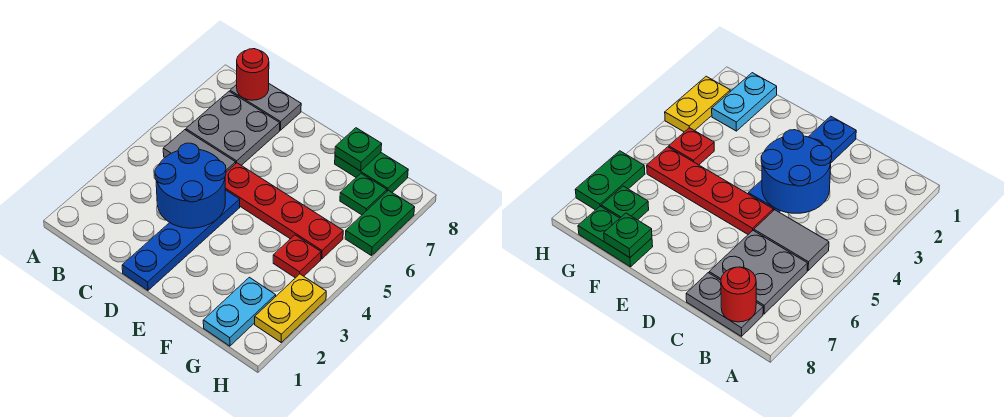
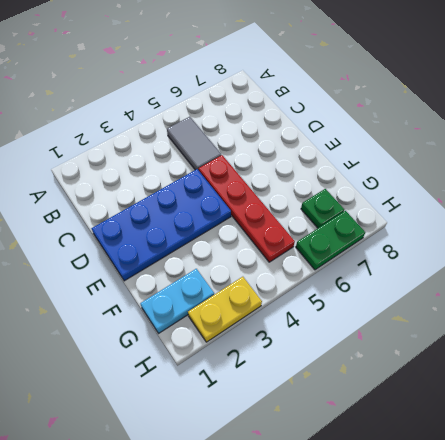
blue 2x4 plate [91,169,231,281] -> blue 1x4 plate [122,190,240,290]
none -> grey 2x2 plate [186,91,280,165]
none -> grey 1x2 plate [230,84,301,130]
none -> green 1x2 plate [335,153,408,192]

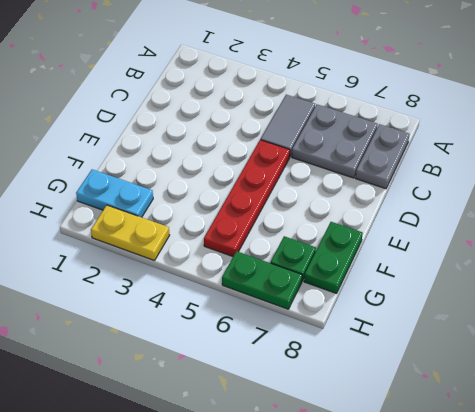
none -> blue 1x4 plate [122,190,240,290]
none -> red 1x1 plate [273,235,321,278]
none -> red 1x1 round brick [237,49,269,100]

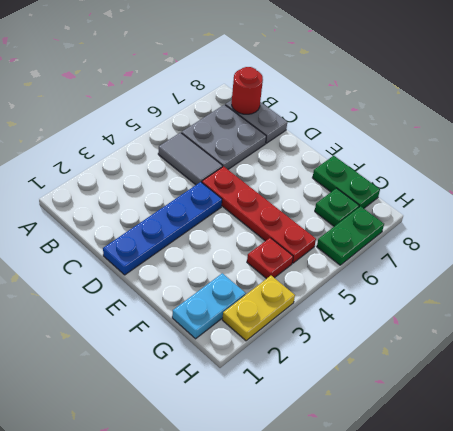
none -> blue 2x2 round brick [155,143,226,228]
none -> green 1x1 plate [335,128,382,171]

